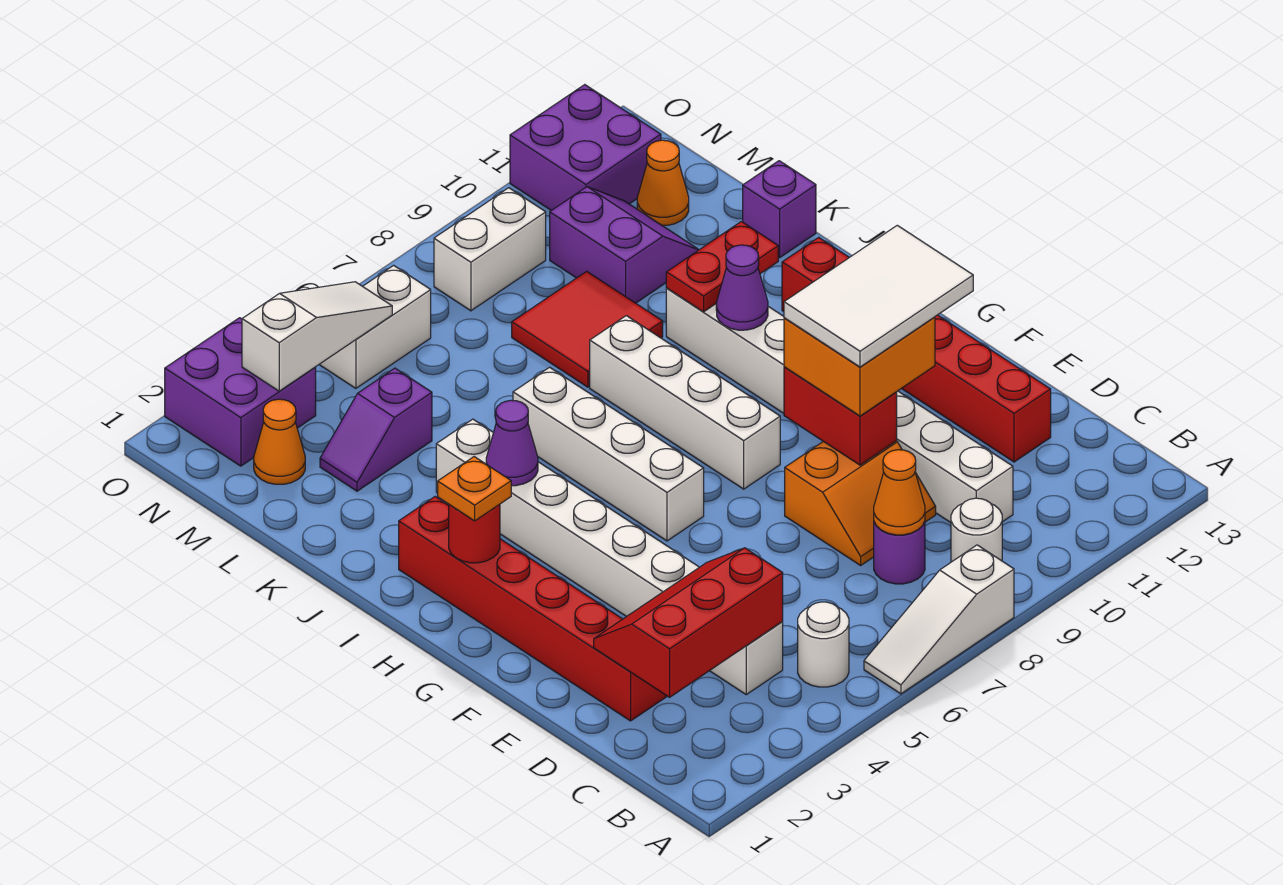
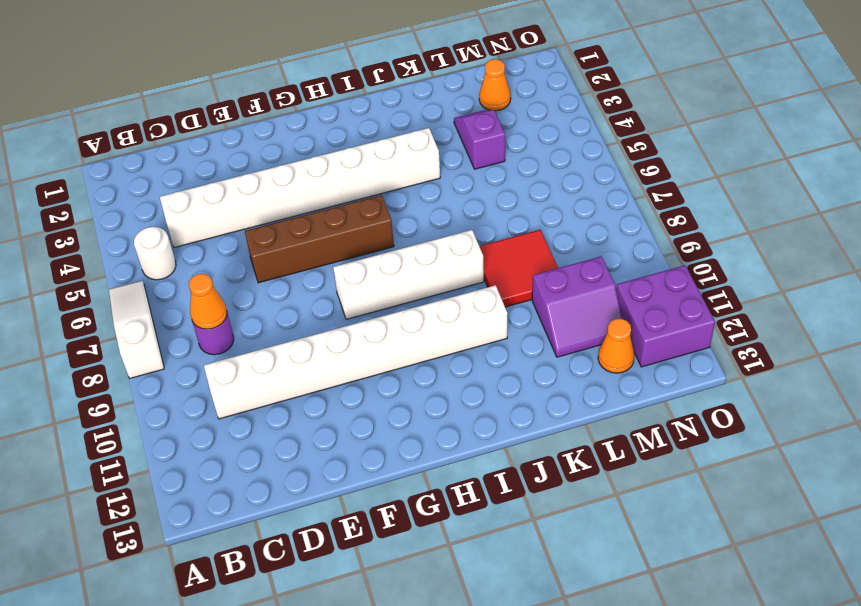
brown 1x4 brick [245,195,394,283] -> white 1x4 brick [513,367,704,541]
none -> white 1x1 round brick [951,498,1002,562]
none -> red 1x6 brick [399,497,667,721]
none -> orange 2x2 slope [785,441,936,565]
none -> red 1x6 brick [782,237,1051,462]

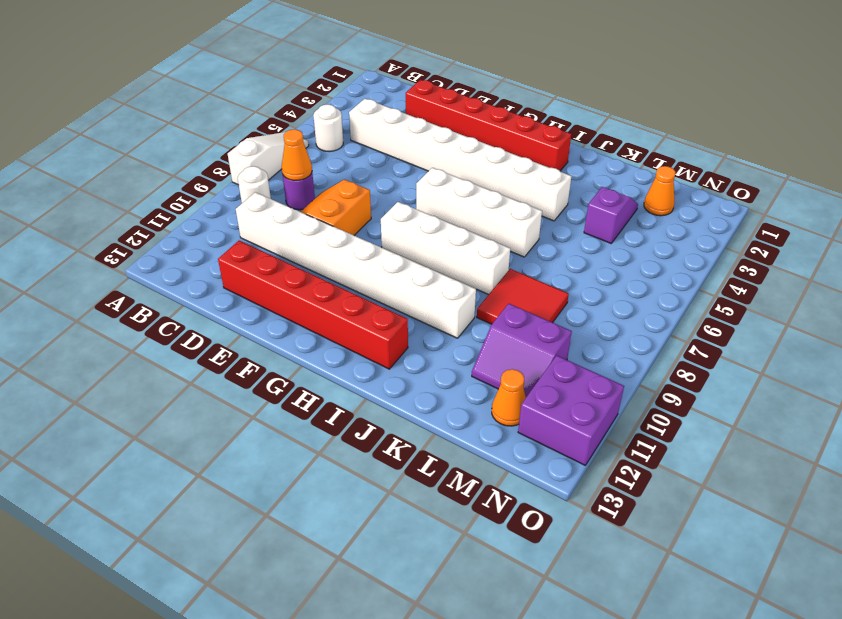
none -> purple 1x1 brick [743,161,816,258]
none -> purple 2x2 brick [165,318,316,466]
none -> white 1x2 brick [319,265,431,388]
none -> white 1x2 brick [434,188,546,311]

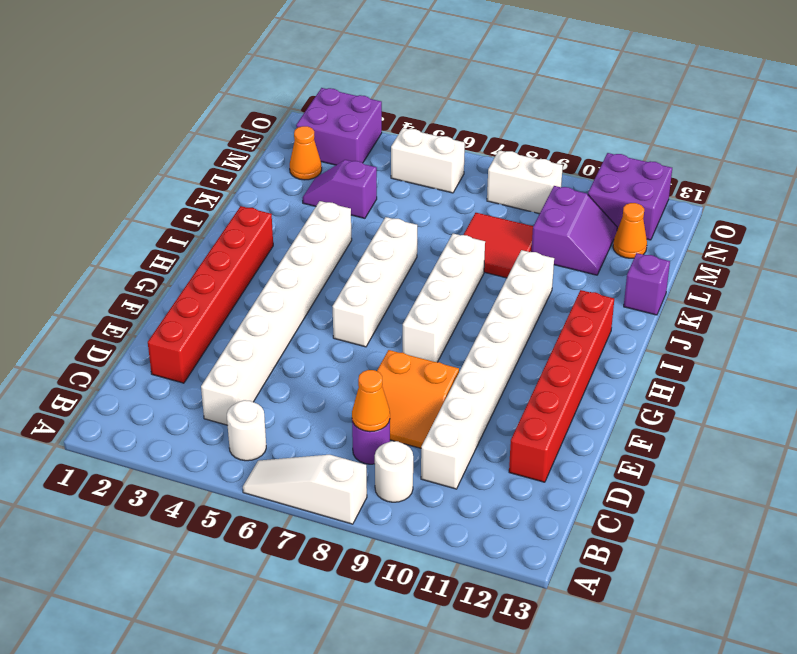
none -> red 2x3 slope [594,548,783,697]
none -> red 1x2 brick [784,367,897,465]
none -> red 1x1 round brick [449,504,500,563]
none -> purple 1x1 cone [486,400,538,486]

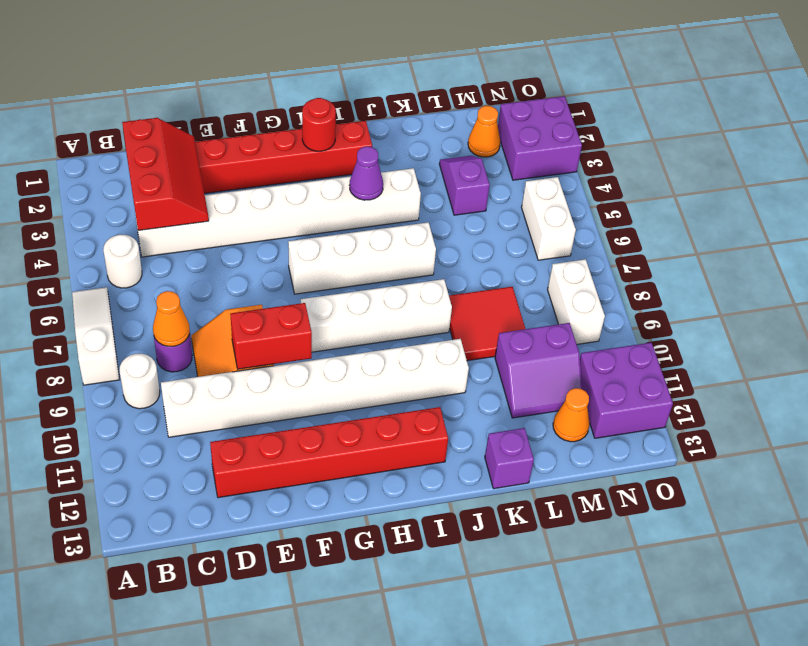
none -> purple 1x1 cone [716,245,768,330]
none -> red 1x2 plate [666,222,778,312]
none -> white 1x3 slope [242,282,392,391]
none -> orange 2x2 brick [784,317,935,416]

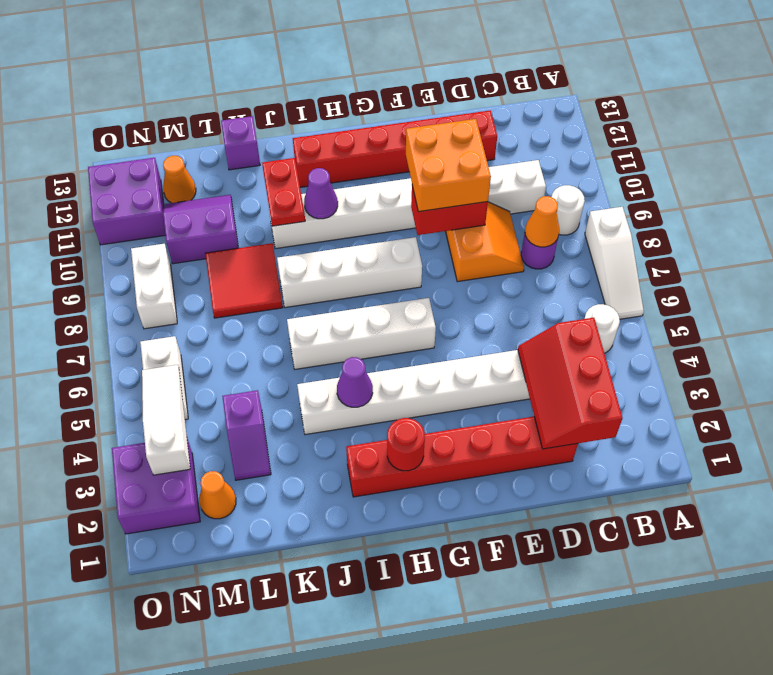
none -> orange 1x1 plate [438,457,511,521]
none -> white 2x3 tile [784,225,973,367]

